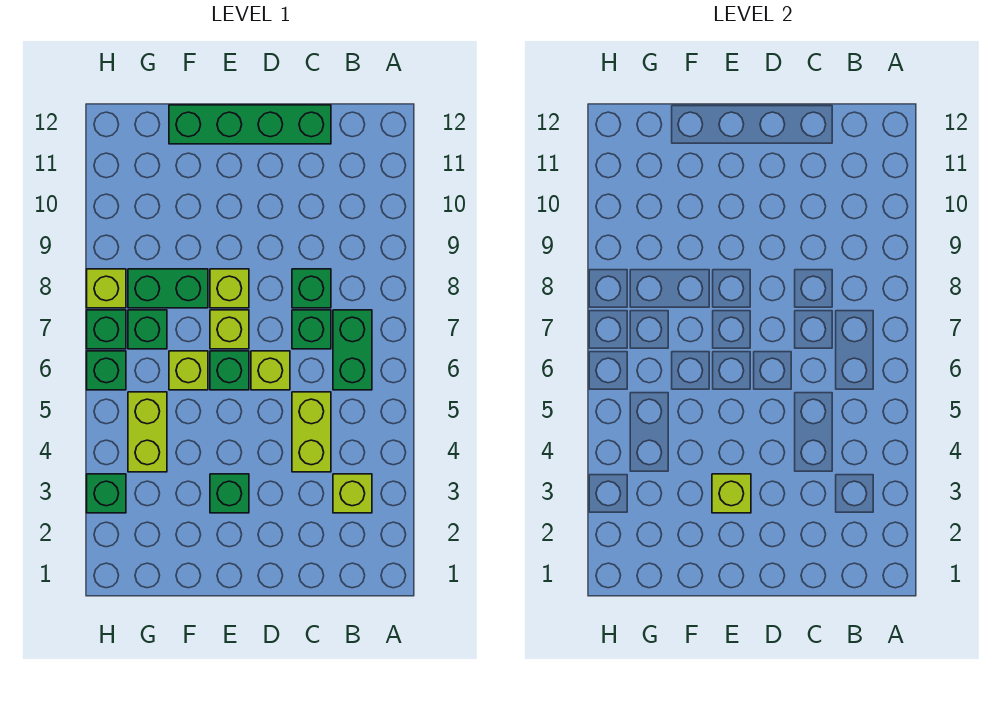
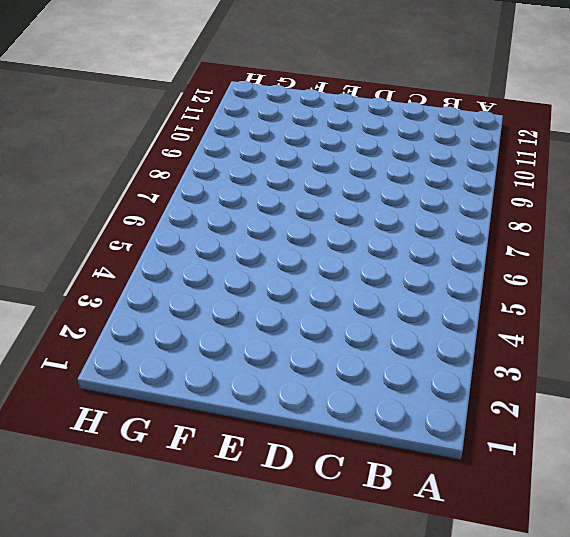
none -> lime 1x1 brick [333,474,372,513]
none -> green 1x2 brick [333,310,372,390]
none -> lime 1x2 brick [292,392,331,472]

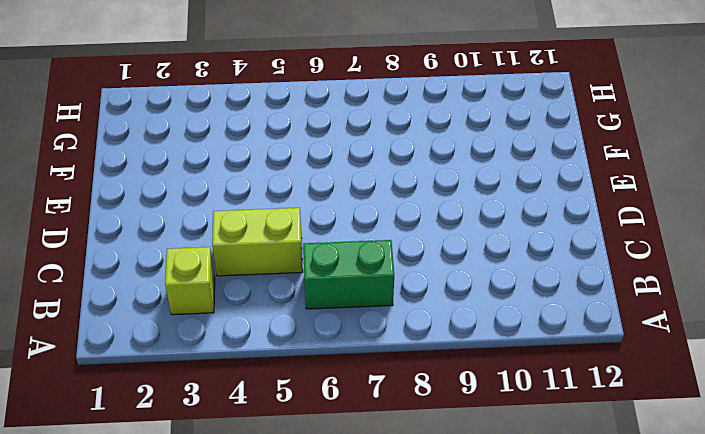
none -> green 1x1 brick [292,310,331,349]
none -> green 1x1 brick [292,269,331,308]
none -> green 1x4 brick [169,105,331,144]

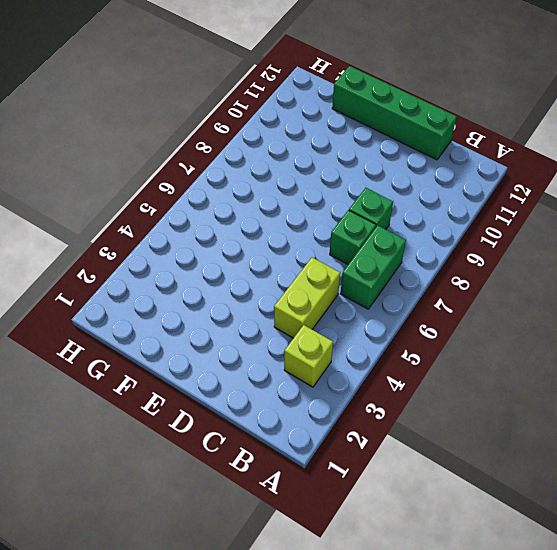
none -> lime 1x1 brick [251,351,290,390]
none -> green 1x1 brick [210,474,249,513]
none -> green 1x1 brick [210,351,249,390]

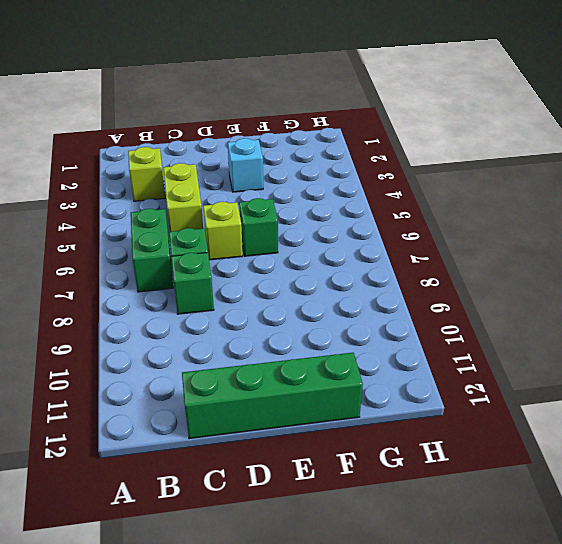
cyan 1x1 brick [228,138,263,192] -> green 1x1 brick [210,474,249,513]
none -> lime 1x1 brick [210,310,249,349]
none -> lime 1x1 brick [210,269,249,308]
none -> lime 1x1 brick [169,351,208,390]

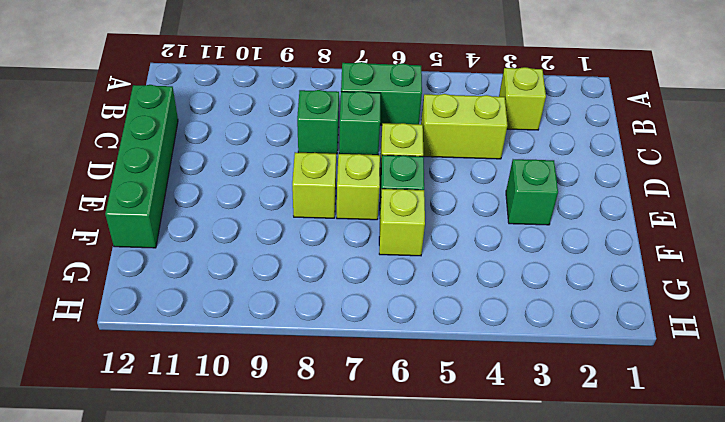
none -> green 1x2 brick [128,269,208,308]
none -> lime 1x2 brick [128,392,167,472]
none -> green 1x1 brick [128,310,167,349]

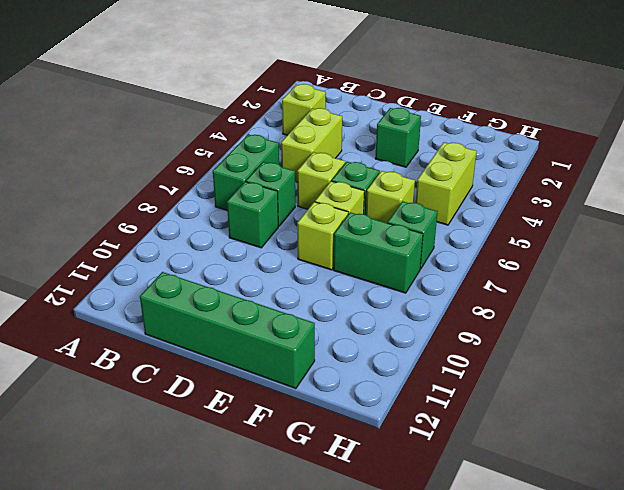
none -> green 1x1 brick [87,474,126,513]
none -> green 1x1 brick [87,351,126,390]
none -> green 1x1 brick [87,310,126,349]

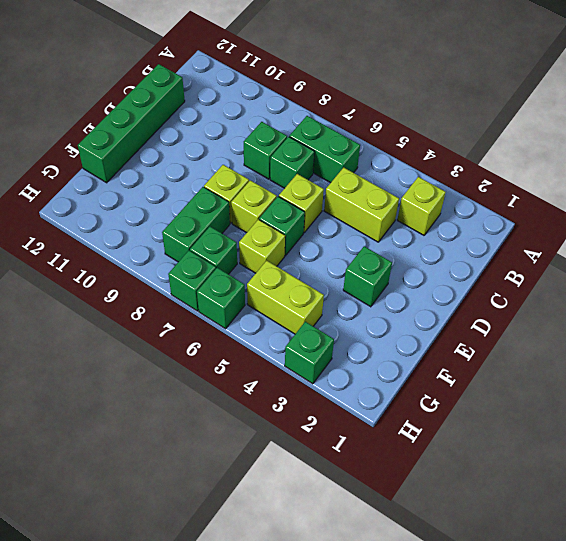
none -> lime 1x1 brick [87,269,126,308]
none -> lime 1x1 brick [712,474,751,513]

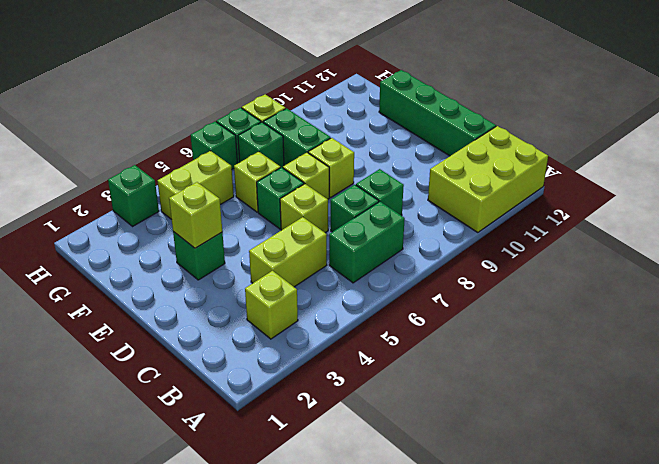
lime 2x3 brick [428,126,548,233] -> none

